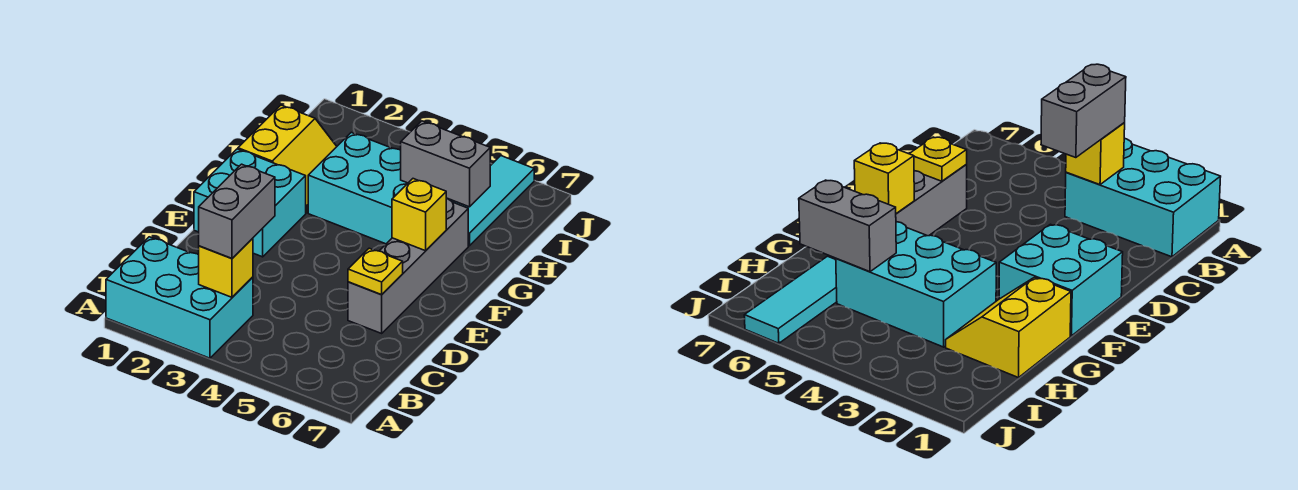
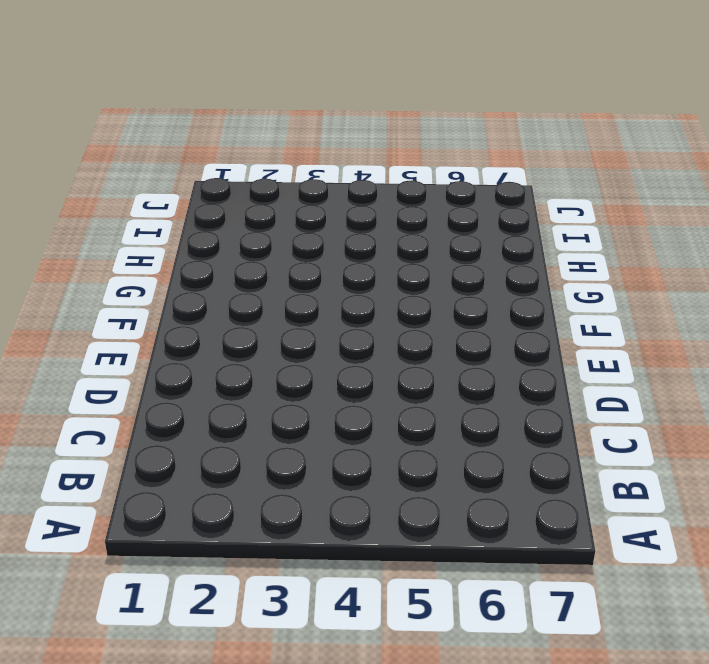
none -> cyan 2x3 brick [106,237,253,358]
none -> grey 1x4 brick [348,199,468,333]

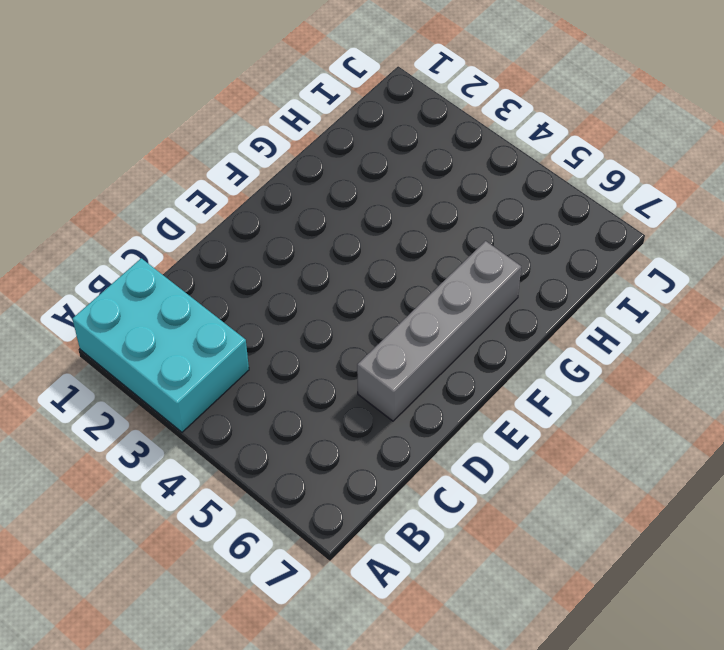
none -> cyan 2x2 brick [194,149,306,257]
none -> yellow 2x2 slope [238,105,337,213]

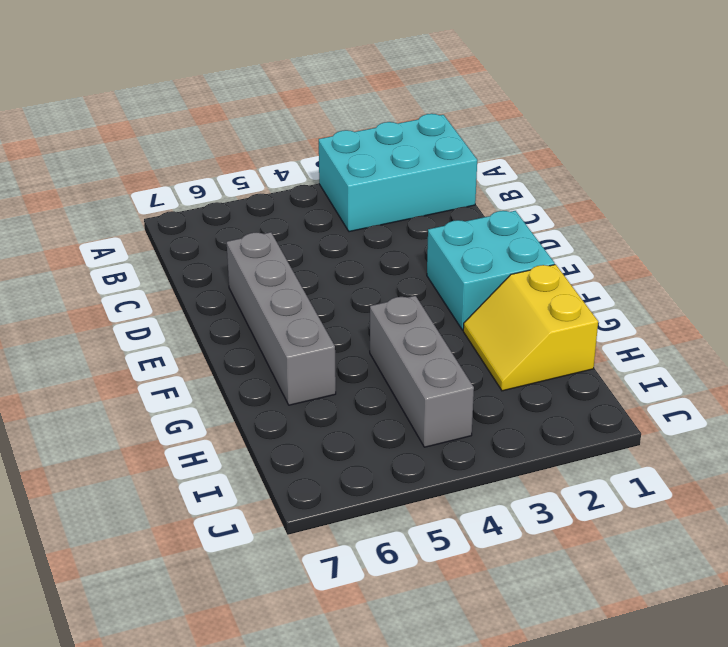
grey 1x3 brick [370,296,474,447] -> cyan 2x3 brick [308,132,455,244]
none -> cyan 1x3 tile [454,156,534,246]
none -> yellow 1x1 brick [199,238,253,297]

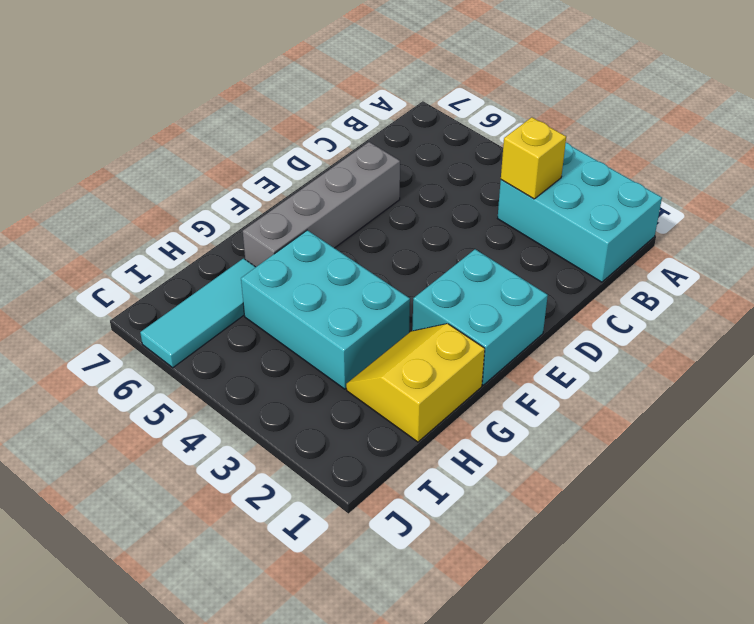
none -> yellow 1x1 plate [348,248,403,295]
none -> yellow 1x1 brick [392,179,446,251]

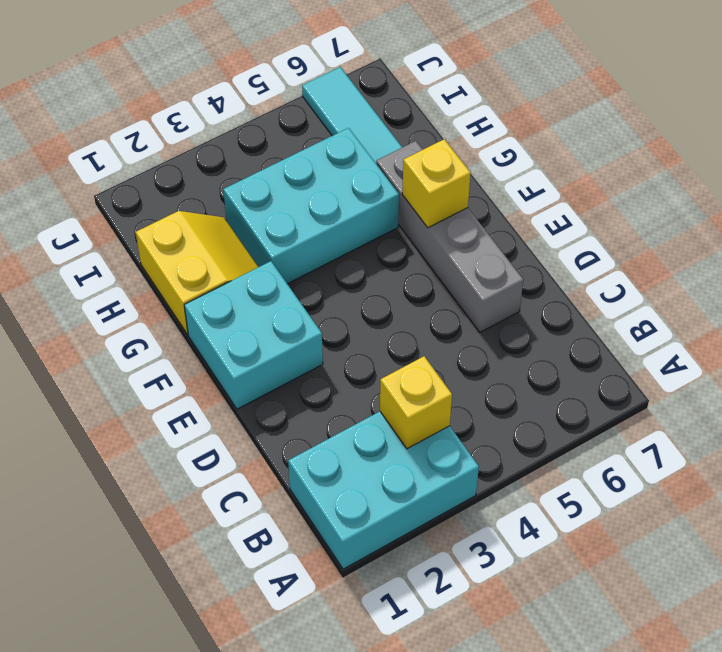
none -> yellow 1x1 plate [348,248,403,295]
none -> grey 1x2 brick [401,121,490,207]

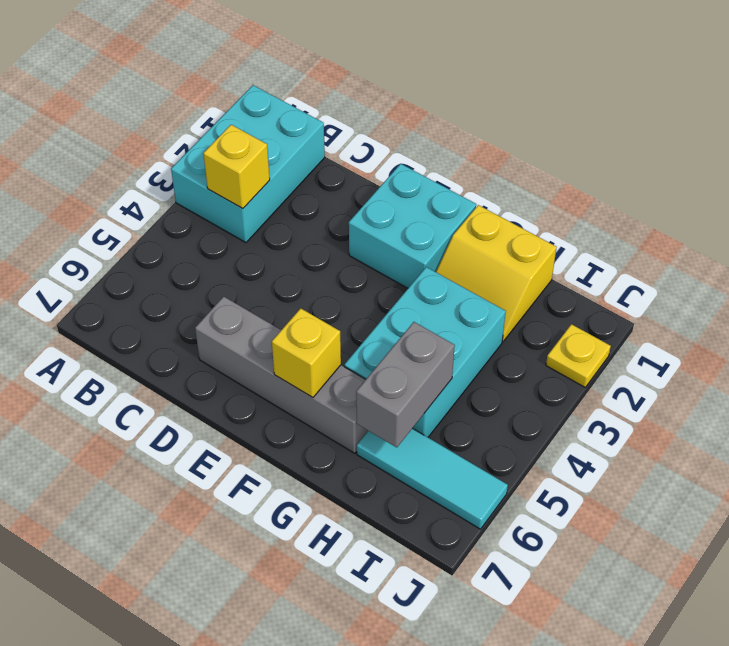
yellow 1x1 plate [546,324,611,387] -> yellow 1x1 plate moved to [348,248,403,295]
none -> grey 1x2 brick [199,164,275,259]

